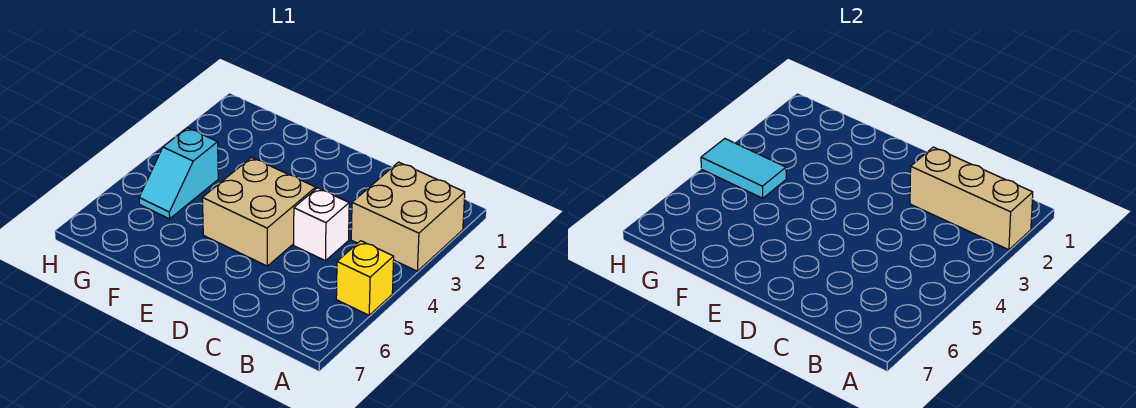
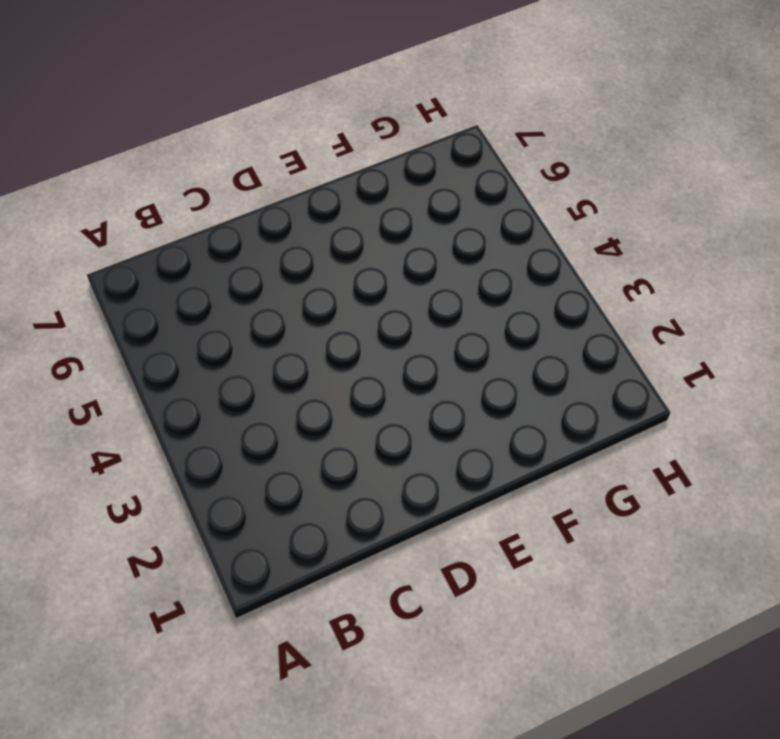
none -> tan 2x2 brick [351,162,465,271]
none -> yellow 1x1 brick [336,241,394,315]

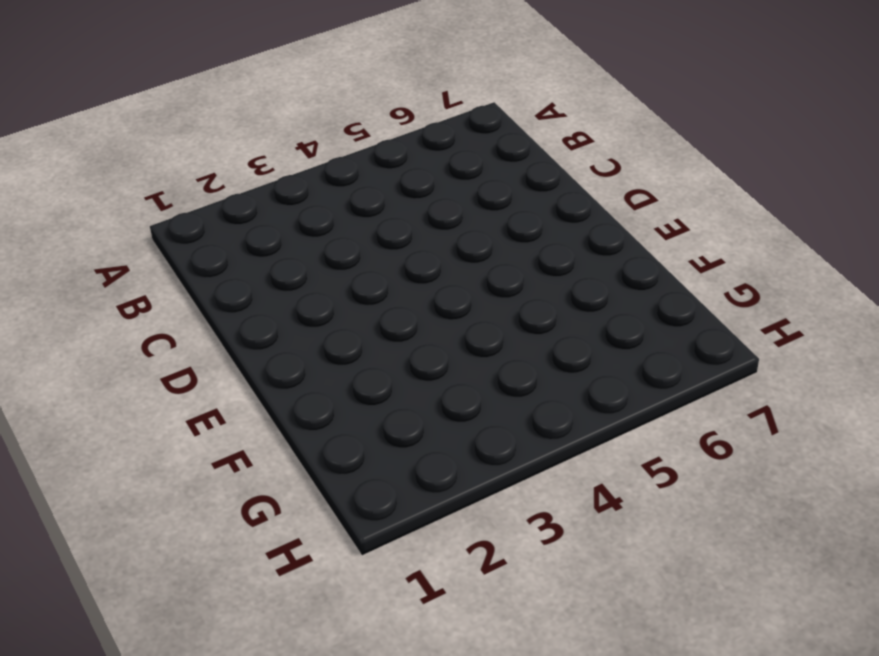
none -> tan 2x2 brick [351,162,465,271]
none -> yellow 1x1 brick [336,241,394,315]

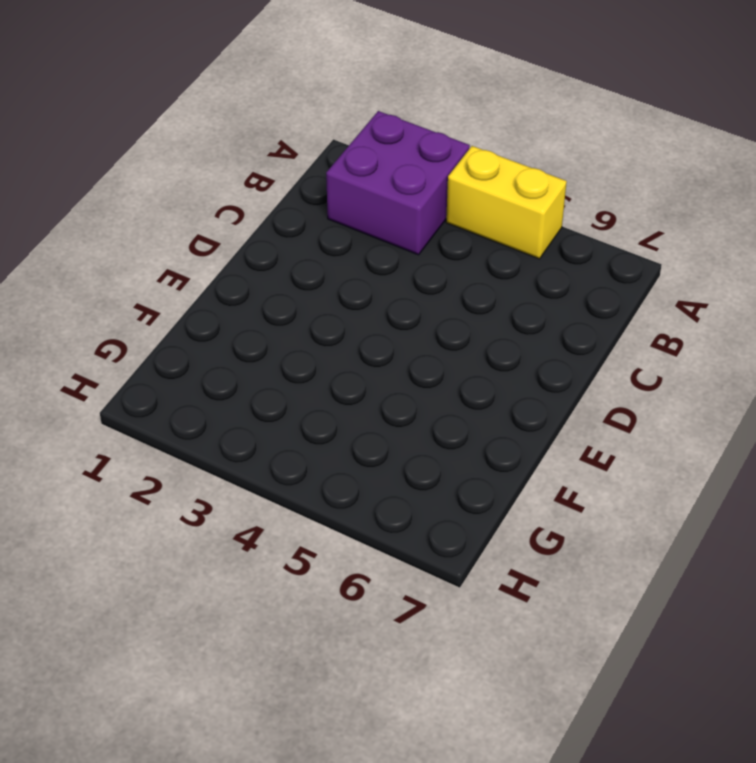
purple 2x2 brick [326,111,470,255] -> tan 2x2 brick [351,162,465,271]
yellow 1x2 brick [446,146,567,259] -> yellow 1x1 brick [336,241,394,315]
none -> white 1x1 brick [294,188,349,261]
none -> tan 2x2 brick [202,157,316,266]

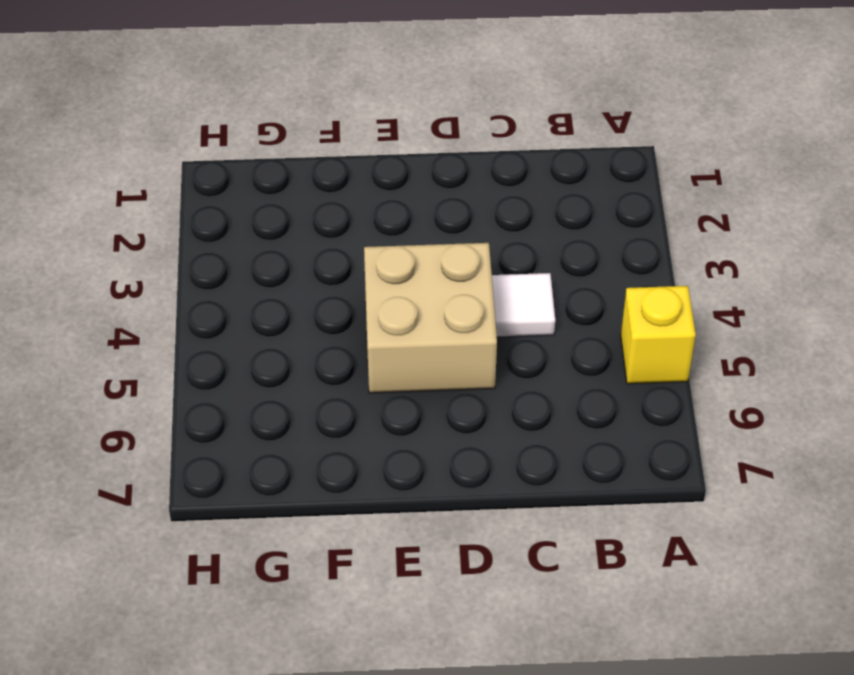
white 1x1 tile [492,273,555,337] -> white 1x1 brick [294,188,349,261]
none -> tan 2x2 brick [351,162,465,271]
none -> cyan 1x2 slope [139,128,218,219]

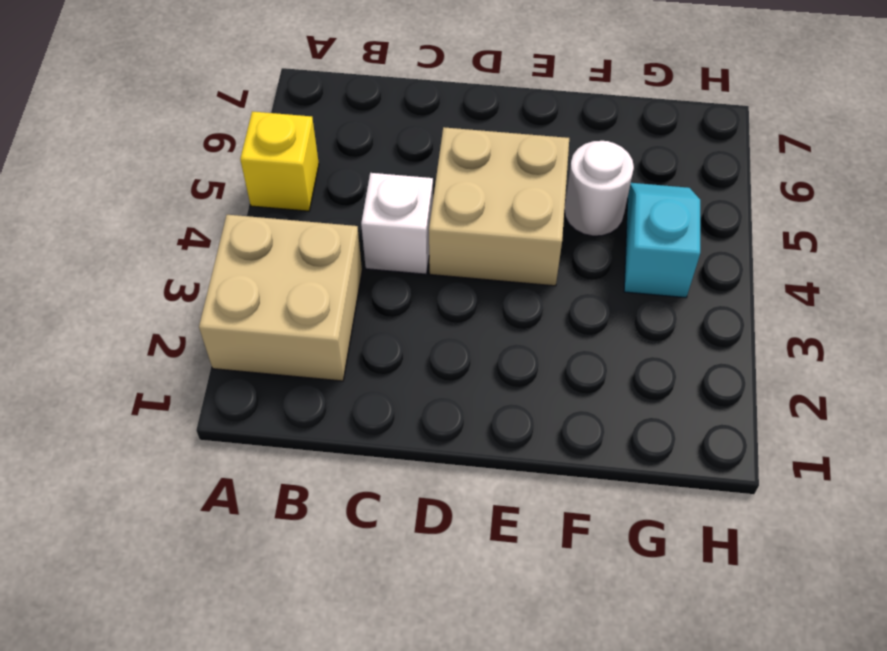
white 1x1 round brick [564,141,634,236] -> none
none -> tan 1x3 brick [910,147,1033,250]
none -> cyan 1x2 tile [701,139,786,198]

